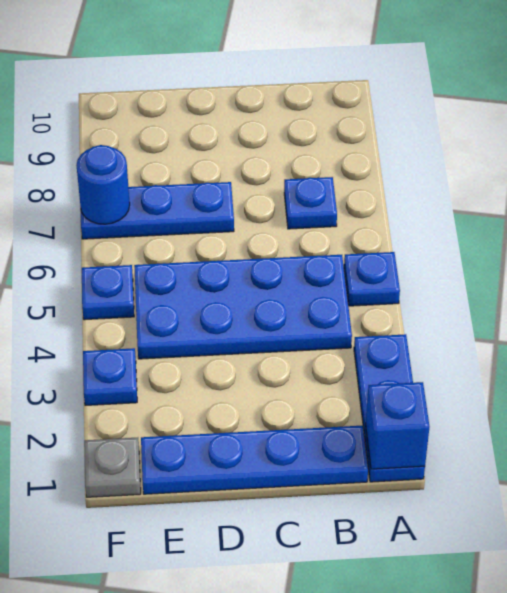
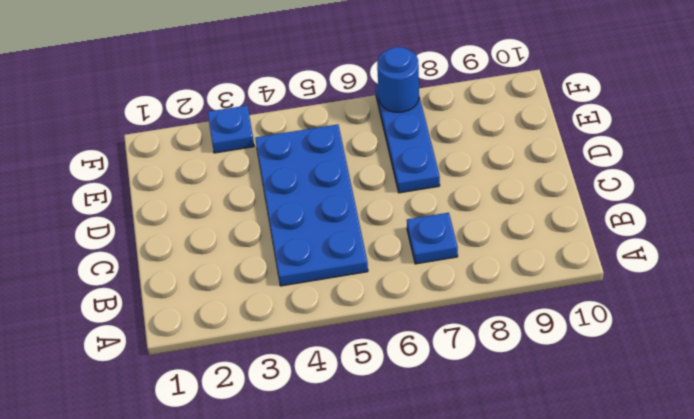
none -> blue 1x3 plate [354,334,425,482]
none -> blue 1x1 plate [344,252,400,306]

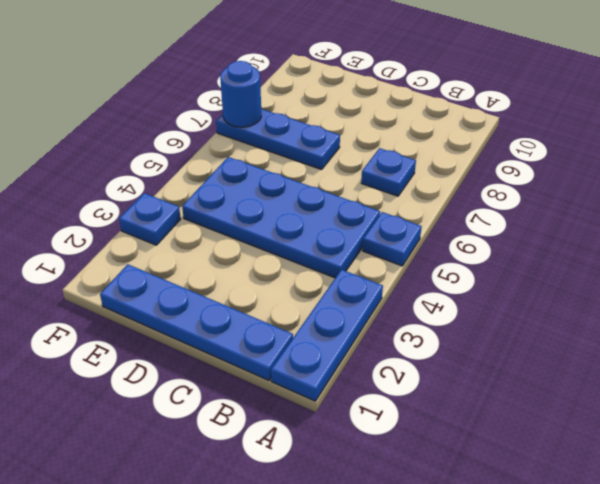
none -> grey 1x1 plate [84,438,141,497]
none -> blue 1x1 plate [82,265,134,320]

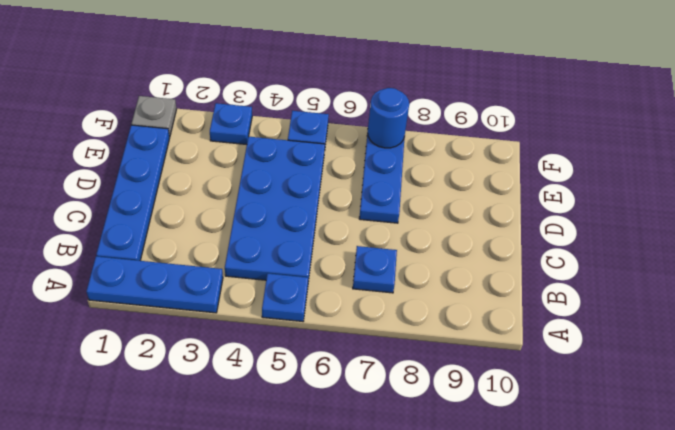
none -> blue 1x1 brick [366,382,429,469]

